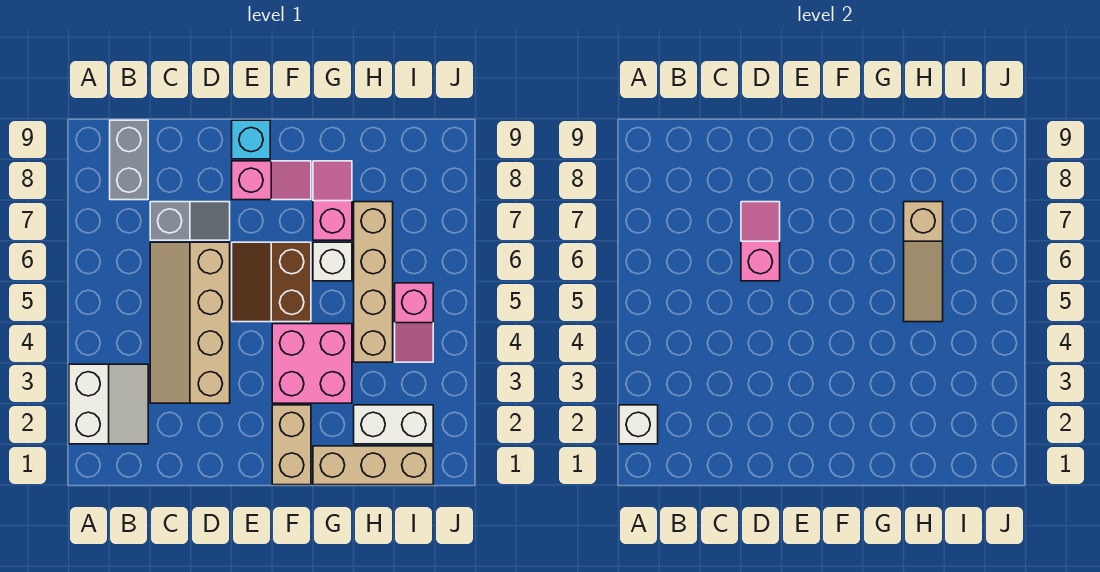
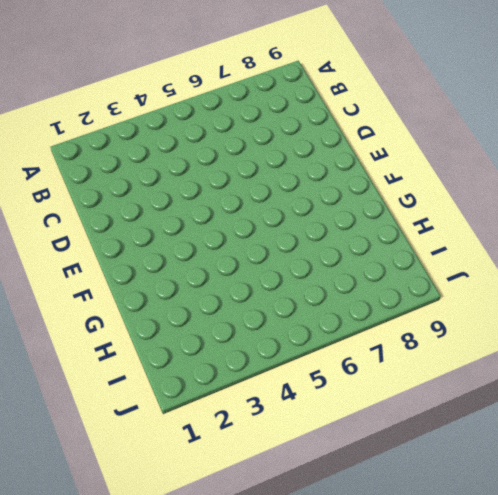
none -> white 2x2 slope [69,364,148,444]
none -> grey 1x2 brick [110,120,148,200]
none -> tan 2x4 slope [150,242,230,403]

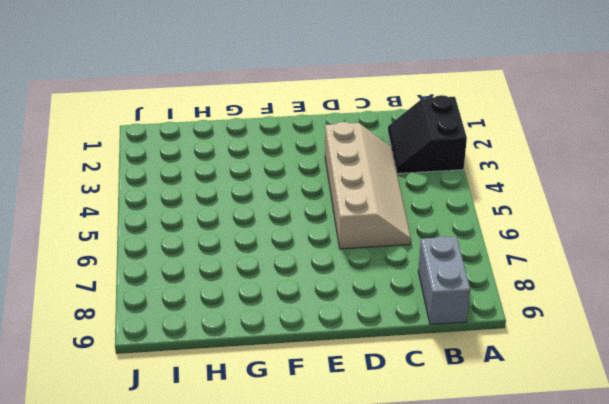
black 2x2 slope [388,95,467,174] -> white 2x2 slope [69,364,148,444]
none -> grey 1x2 slope [150,202,230,240]
none -> brown 2x2 slope [232,242,311,322]
none -> pink 1x2 slope [232,161,311,200]

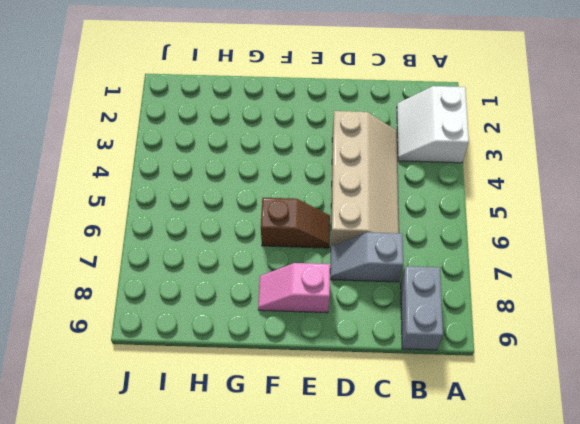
brown 1x2 slope [261,198,330,248] -> brown 2x2 slope [232,242,311,322]
none -> cyan 1x1 brick [232,120,270,159]
none -> tan 1x2 brick [272,405,311,485]
none -> pink 2x2 brick [272,324,352,403]

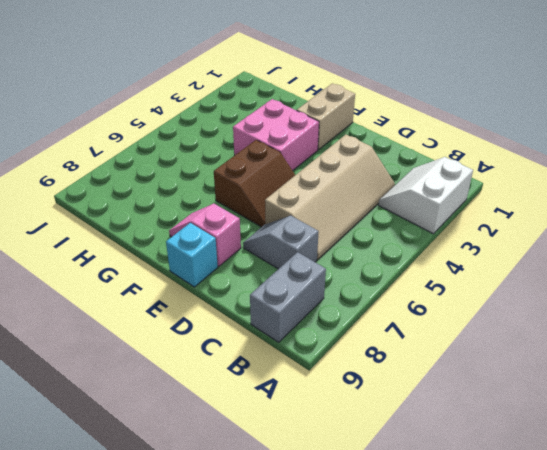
none -> tan 1x3 brick [313,446,433,485]
none -> white 1x1 brick [313,242,352,281]
none -> pink 1x2 slope [313,161,352,240]

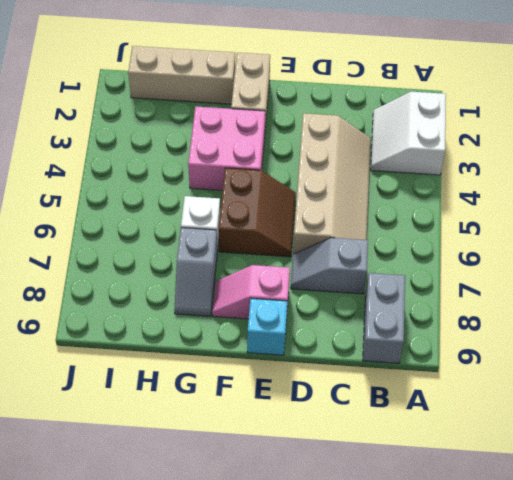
grey 1x2 slope [174,228,217,316] -> pink 1x2 slope [313,161,352,240]
none -> white 1x2 brick [354,405,433,444]
none -> tan 1x4 brick [354,202,393,362]
none -> pink 1x2 slope [395,283,433,362]

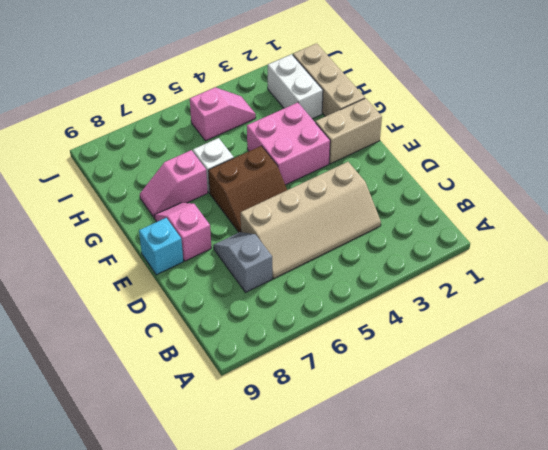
none -> white 2x2 slope [69,364,148,444]
none -> grey 1x2 brick [110,120,148,200]
none -> tan 1x4 brick [354,202,393,362]

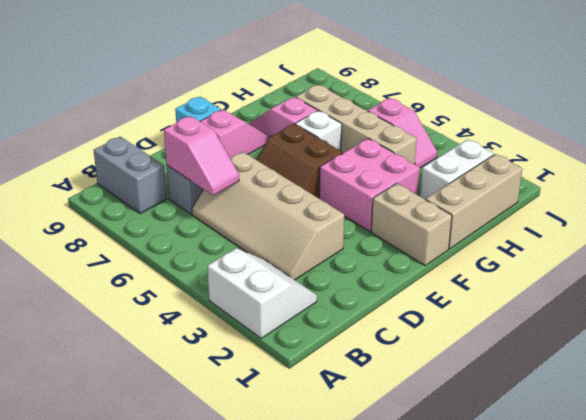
pink 1x2 slope [164,116,239,195] -> pink 1x2 slope turned to [741,202,780,281]
none -> white 1x1 brick [619,405,658,444]
none -> tan 1x3 slope [904,202,943,322]

